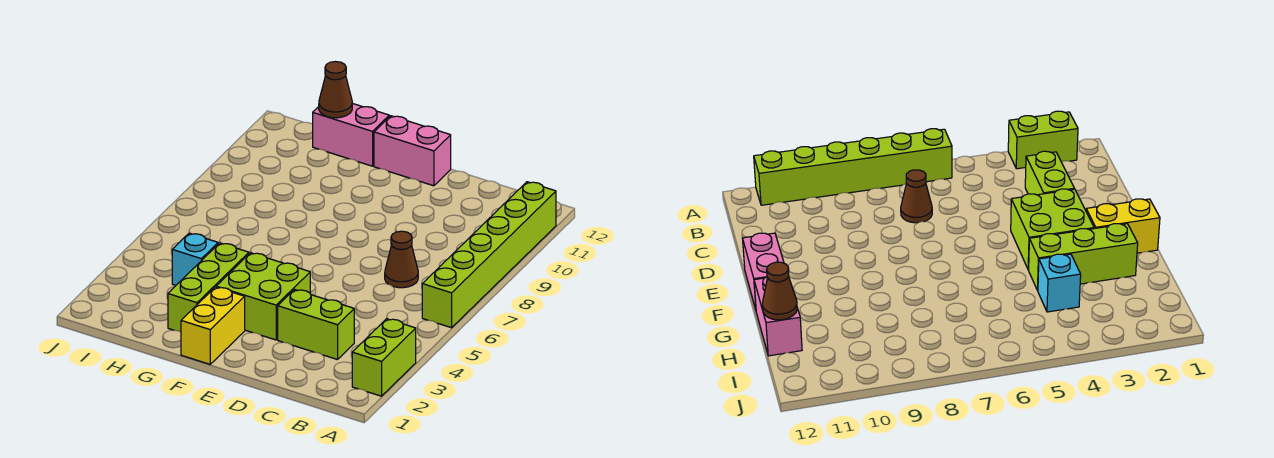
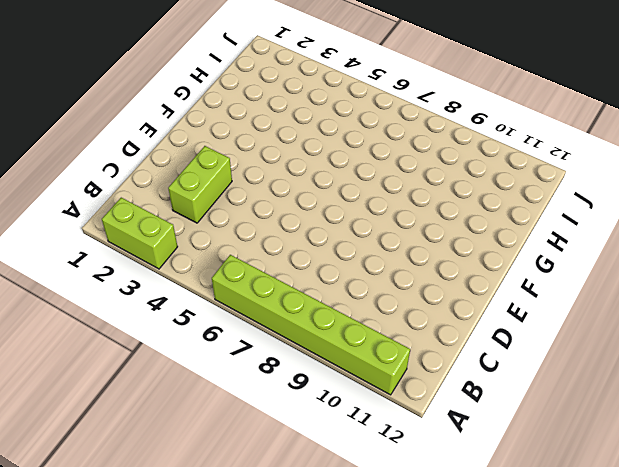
none -> brown 1x1 cone [385,231,418,288]
none -> lime 2x2 brick [216,253,310,340]

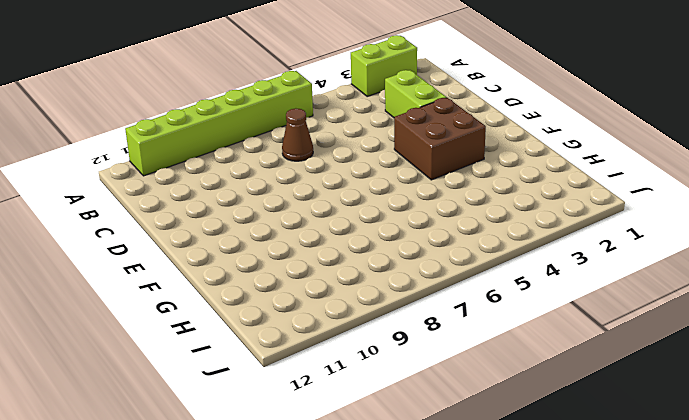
brown 2x2 brick [394,98,486,180] -> lime 2x2 brick [216,253,310,340]
none -> pink 1x2 brick [374,116,451,186]
none -> yellow 1x2 brick [181,287,245,364]

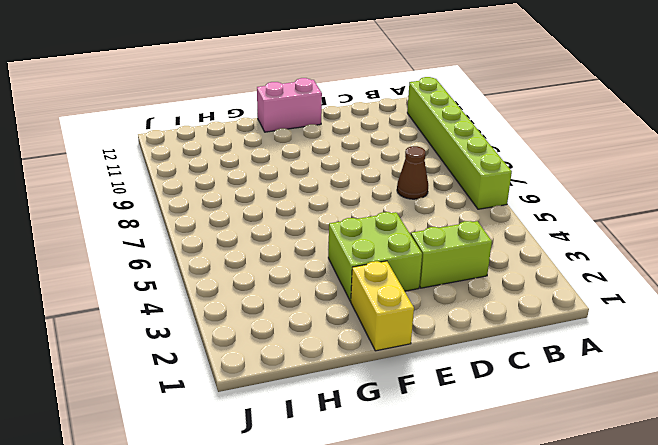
none -> lime 1x2 brick [352,319,416,396]
none -> lime 1x3 brick [168,243,249,332]

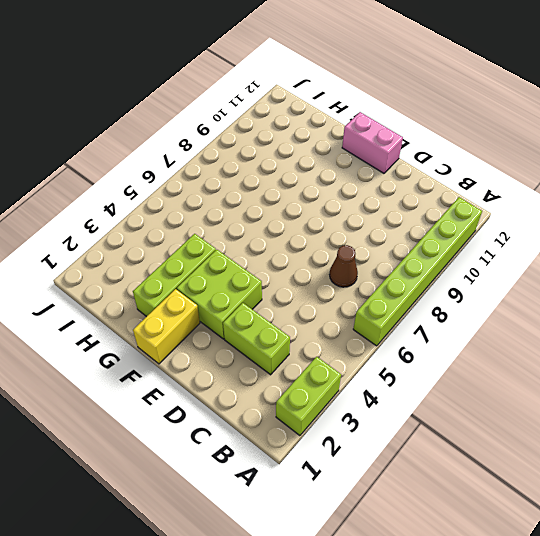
none -> pink 1x2 brick [313,103,389,166]
none -> cyan 1x1 brick [172,233,218,285]

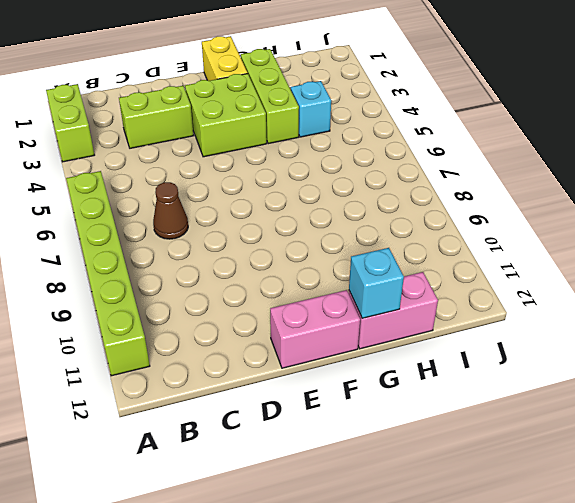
cyan 1x1 brick [349,248,404,318] -> none
none -> brown 1x1 cone [319,62,352,118]

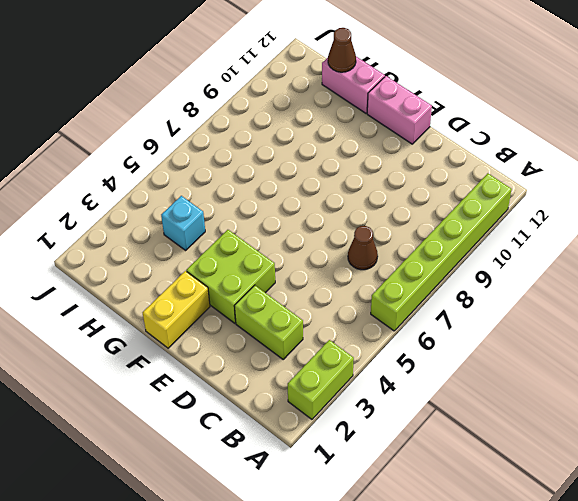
none -> lime 1x3 brick [168,243,249,332]

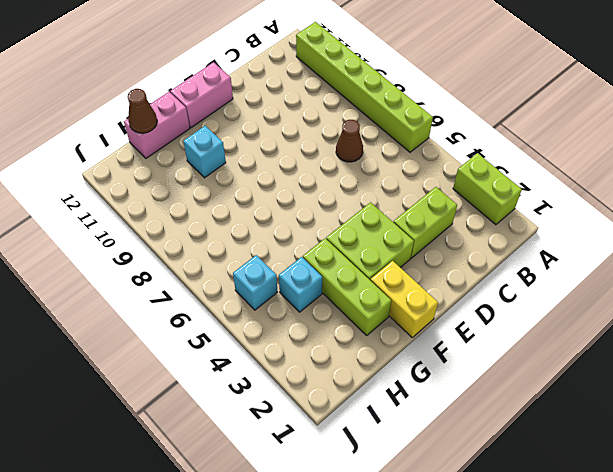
cyan 1x1 brick [183,126,226,178] -> none
cyan 1x1 brick [233,255,277,310] -> none

